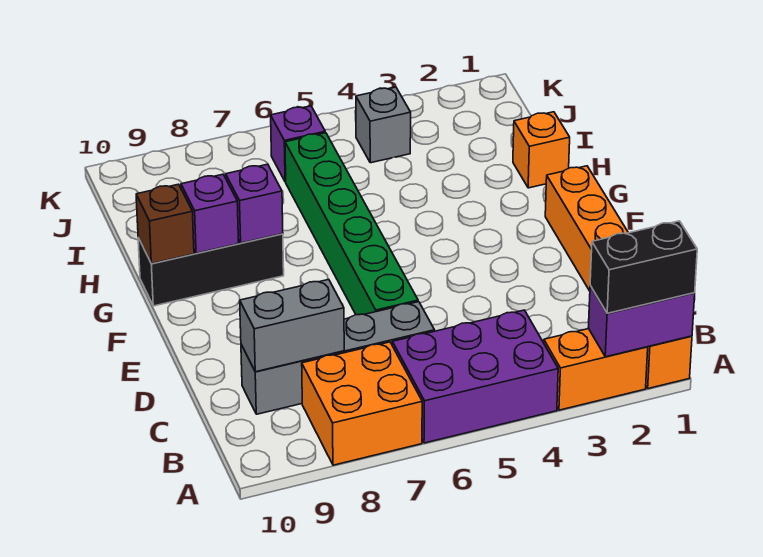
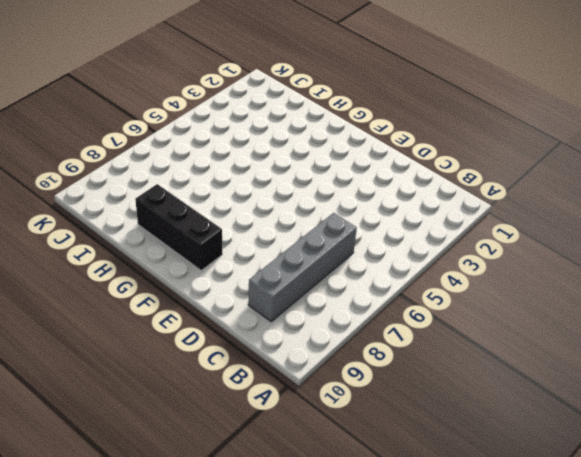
black 1x3 brick [135,184,222,270] -> black 1x3 brick turned to [138,234,284,306]
none -> orange 1x6 brick [545,166,692,389]
none -> orange 1x2 brick [544,329,648,410]
none -> purple 2x3 brick [392,310,558,443]

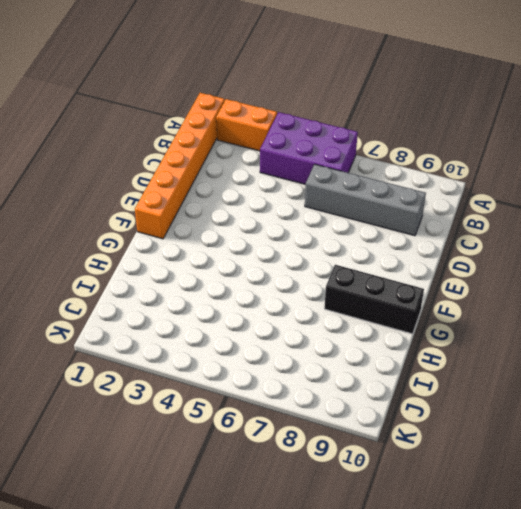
none -> orange 2x2 brick [302,342,422,465]
none -> green 1x6 brick [285,133,418,315]
none -> orange 1x1 brick [513,112,570,188]

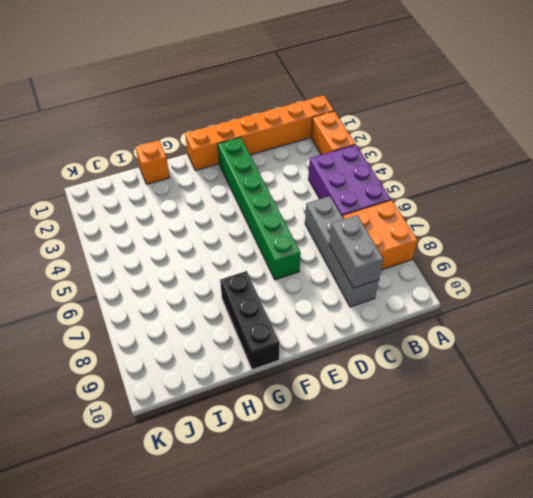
green 1x6 brick [218,137,301,280] -> green 1x6 brick turned to [285,133,418,315]
none -> grey 1x1 brick [356,87,411,163]
none -> purple 1x1 brick [271,106,325,182]
none -> purple 1x2 brick [588,286,695,357]

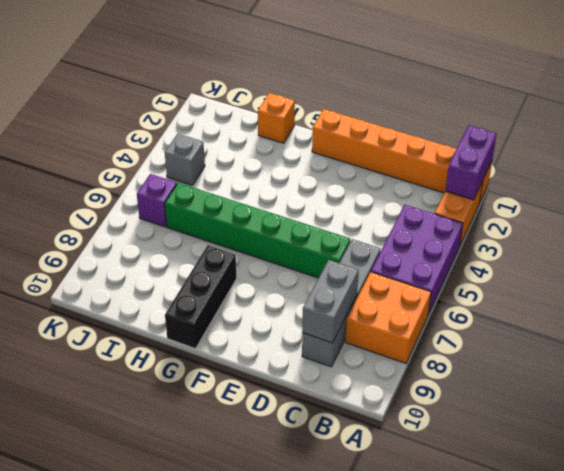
none -> purple 1x1 brick [226,164,283,243]
none -> purple 1x1 brick [181,174,239,253]
none -> brown 1x1 brick [136,184,194,264]

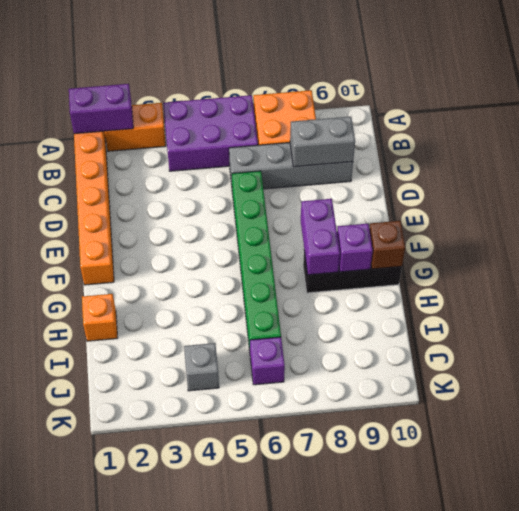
purple 1x2 brick [301,199,340,275] -> purple 1x1 brick [226,164,283,243]
none -> black 1x2 brick [590,221,697,313]

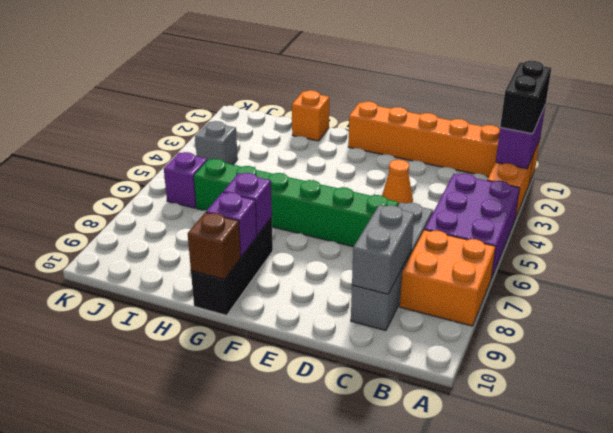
orange 1x1 cone [382,160,413,205] -> none

